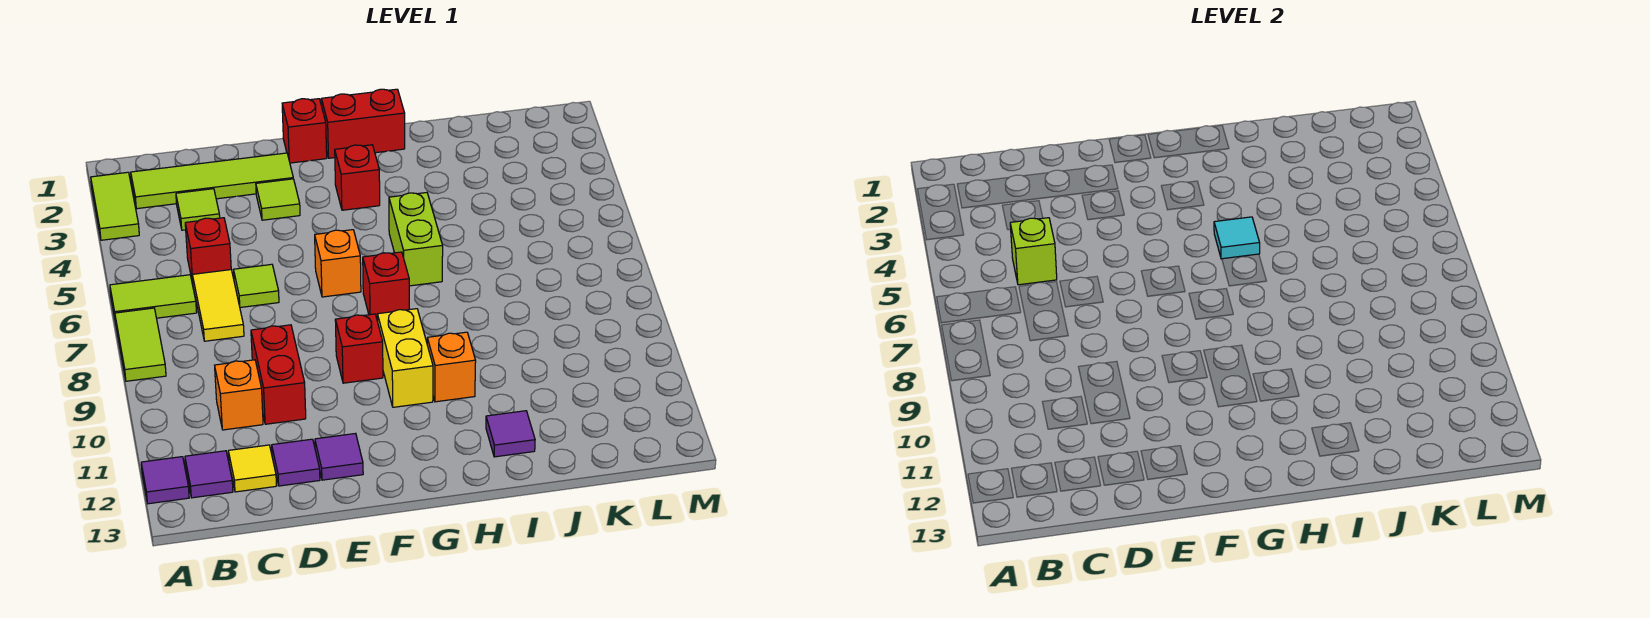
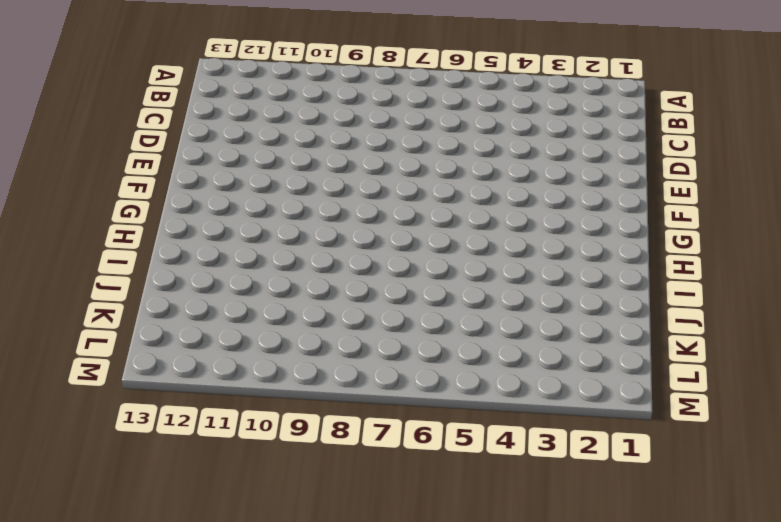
none -> lime 1x2 tile [91,172,139,240]
none -> lime 1x2 tile [110,275,197,322]
none -> lime 1x2 tile [115,308,166,381]

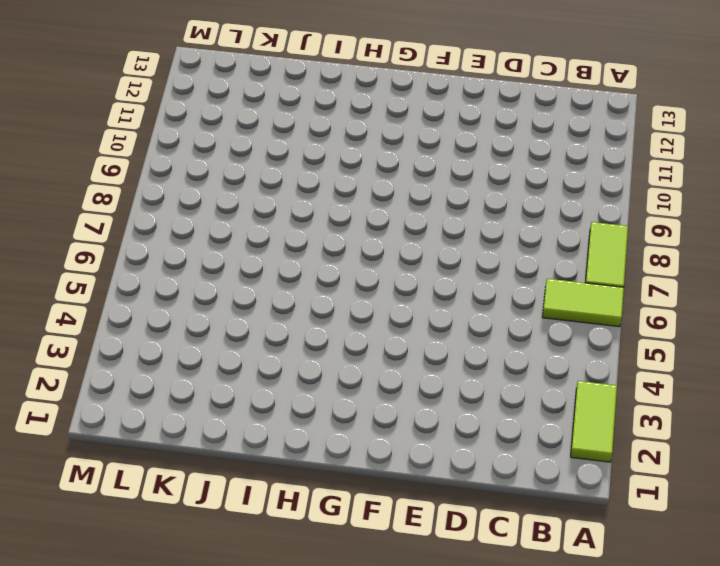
none -> purple 1x1 tile [141,457,189,504]
none -> lime 1x4 tile [131,153,293,209]
none -> purple 1x1 tile [185,451,233,498]

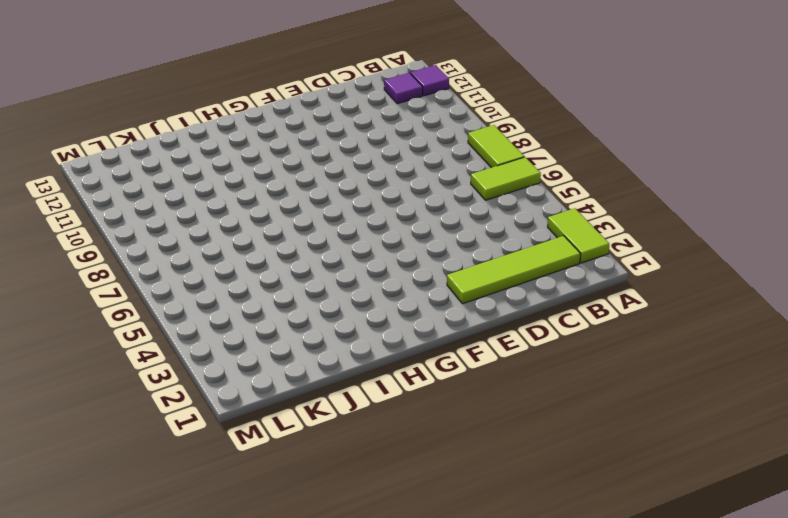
none -> lime 1x1 tile [176,189,220,230]
none -> red 1x1 brick [185,218,231,283]
none -> yellow 1x2 tile [192,270,244,341]

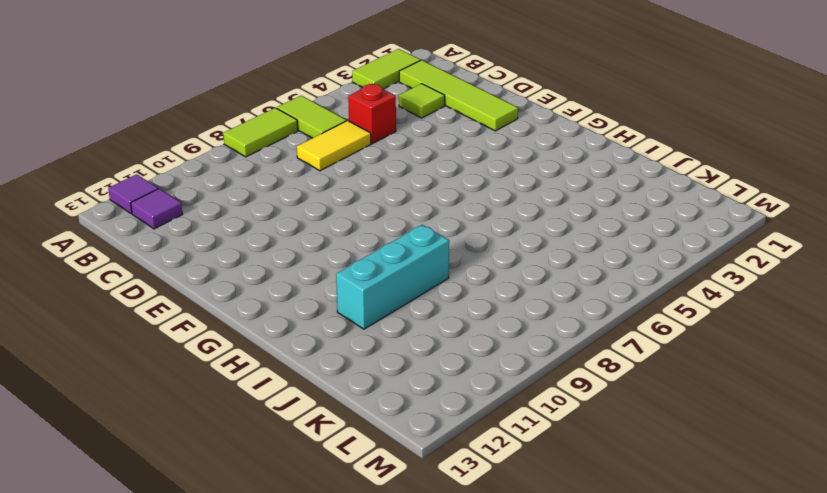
cyan 1x3 brick [336,225,449,329] -> none
none -> orange 1x1 brick [215,360,263,430]
none -> yellow 1x1 tile [228,445,276,492]
none -> lime 1x1 tile [234,264,279,308]

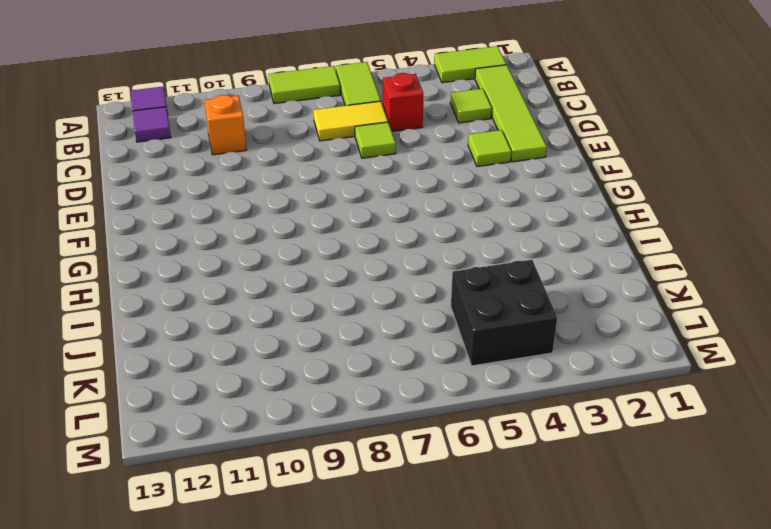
black 2x2 brick [451,260,557,366] -> none
none -> yellow 1x1 tile [228,445,276,492]
none -> red 1x2 brick [251,325,306,424]
none -> purple 1x1 tile [272,439,320,486]

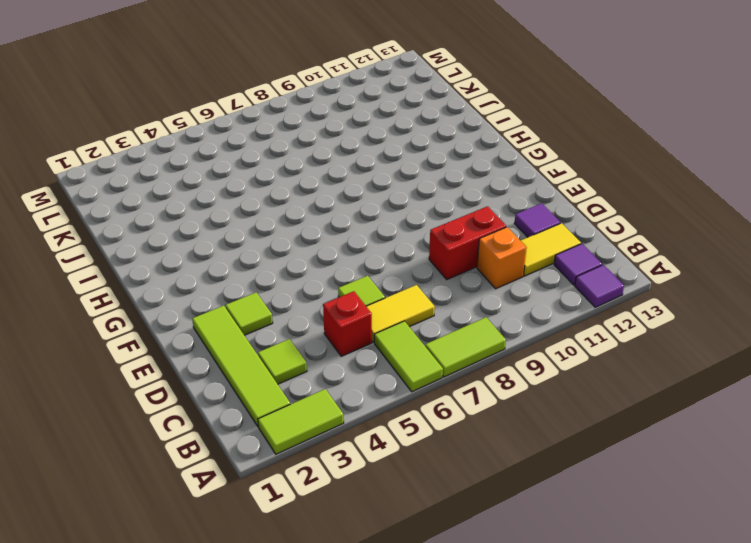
yellow 1x2 tile [521,223,581,276] -> yellow 1x1 tile [228,445,276,492]
none -> purple 1x1 tile [315,433,363,480]
none -> red 1x1 brick [282,99,327,163]
none -> orange 1x1 brick [315,230,361,297]

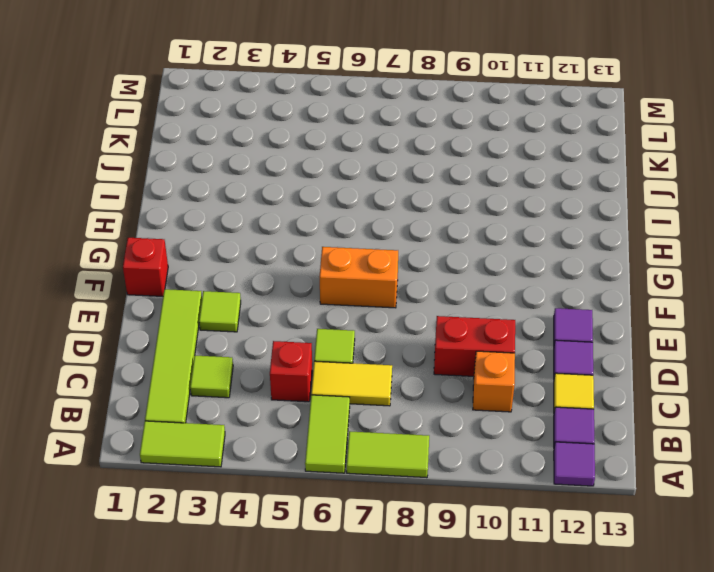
orange 1x2 brick [320,247,398,308] -> orange 1x1 brick [315,230,361,297]
none -> red 1x1 brick [335,314,383,383]
none -> red 1x2 brick [321,89,405,158]
none -> red 1x1 brick [335,145,380,210]

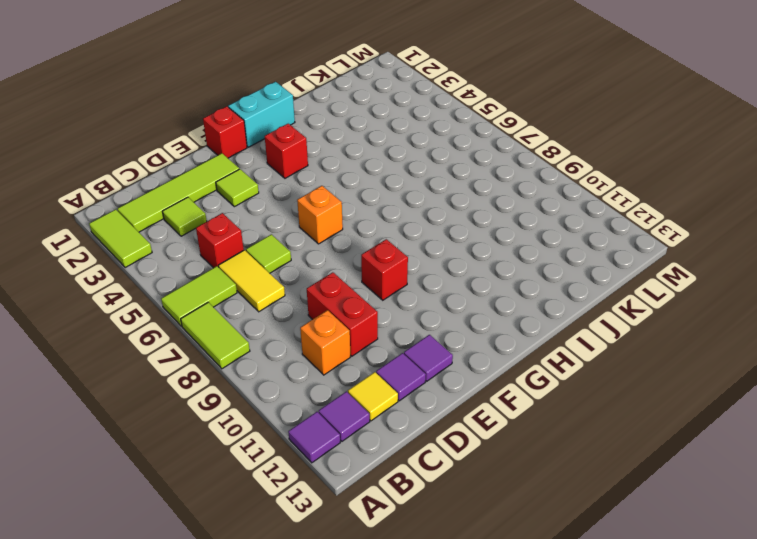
cyan 1x2 brick [228,82,295,147] -> red 1x2 brick [321,89,405,158]
none -> red 1x1 brick [363,252,409,319]
none -> yellow 1x2 brick [378,309,433,407]
none -> lime 1x2 brick [389,193,443,286]

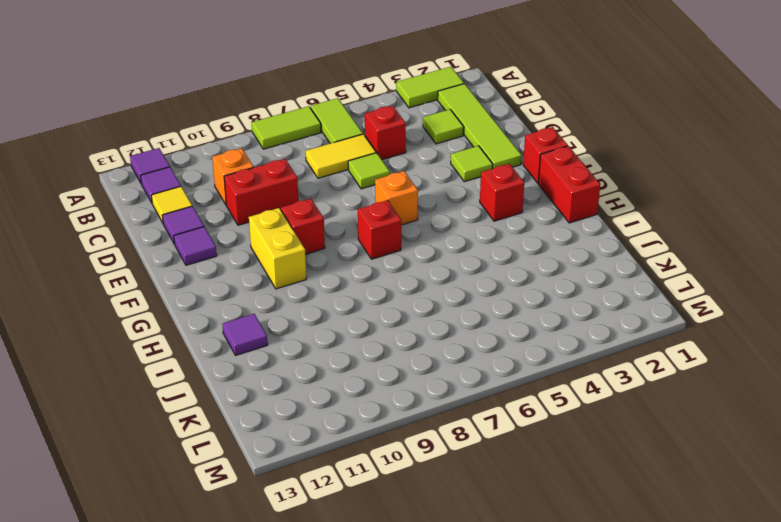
yellow 1x2 brick [249,208,306,289] -> yellow 1x2 brick turned to [378,309,433,407]
none -> lime 1x2 brick [389,193,443,286]
none -> orange 1x1 brick [427,332,476,402]
none -> lime 1x1 brick [1010,218,1057,285]

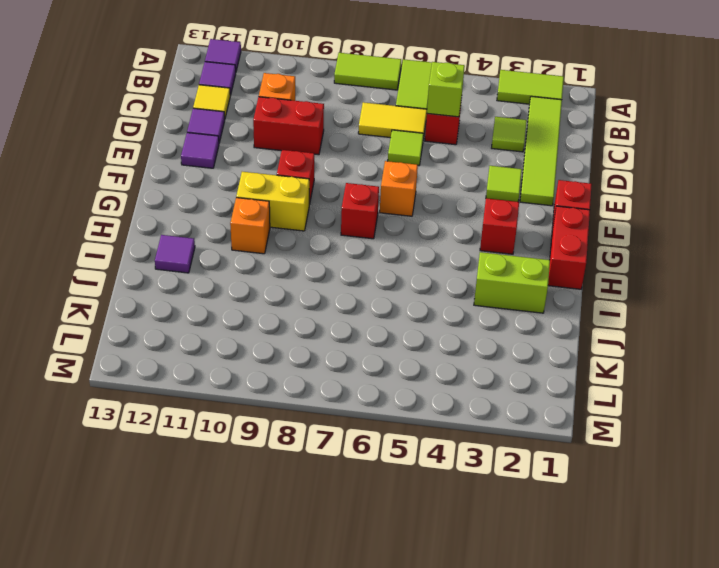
lime 1x2 brick [474,252,550,313] -> lime 1x2 brick moved to [389,193,443,286]
none -> cyan 1x1 tile [1214,217,1260,259]

